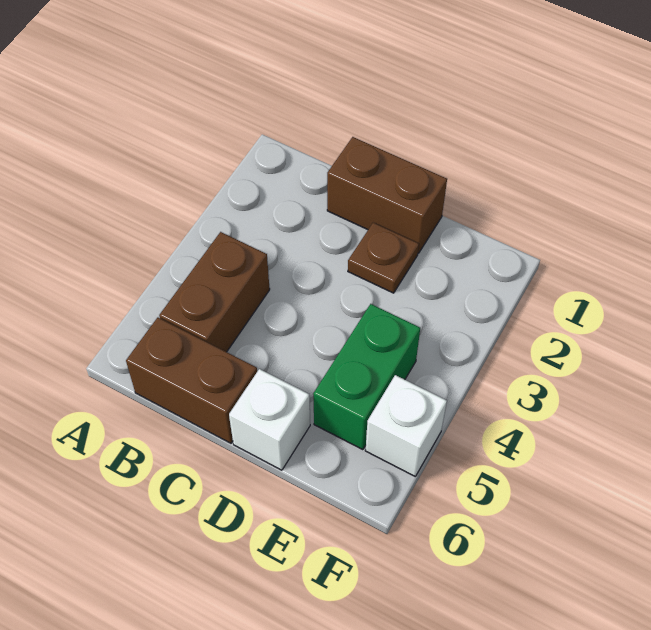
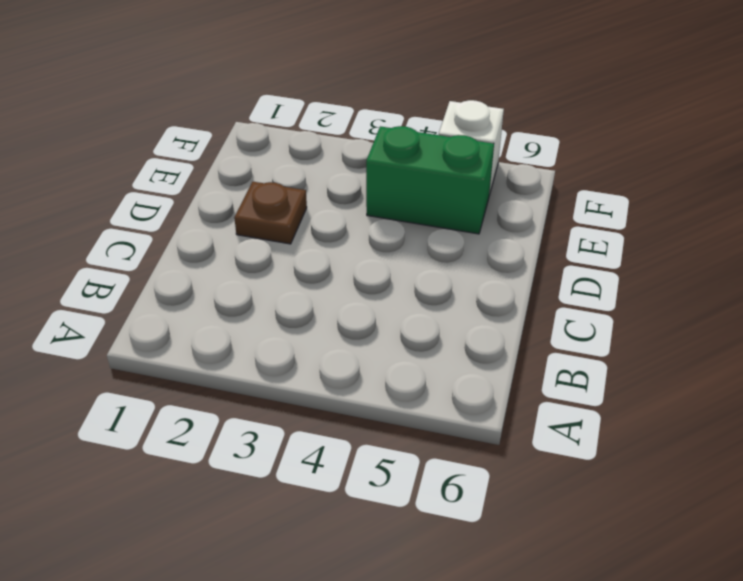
none -> brown 1x2 brick [159,232,270,352]
none -> brown 1x2 brick [126,318,257,443]

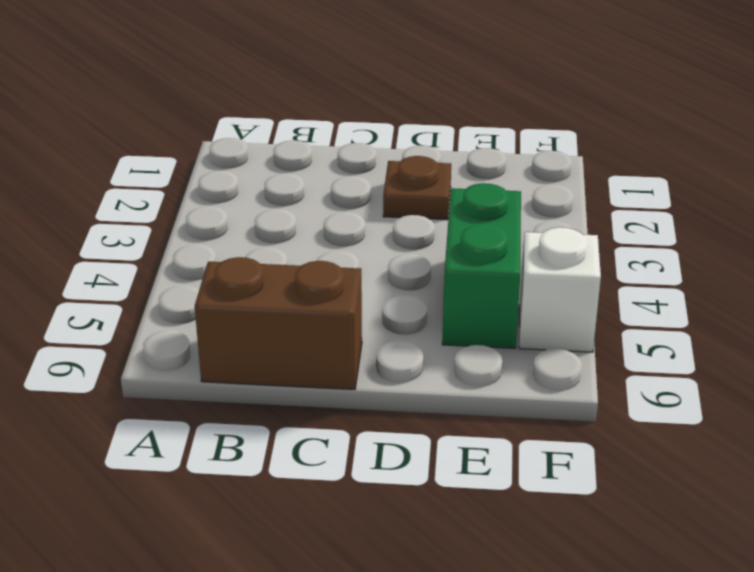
none -> brown 1x2 brick [159,232,270,352]
none -> brown 1x2 brick [327,137,447,253]

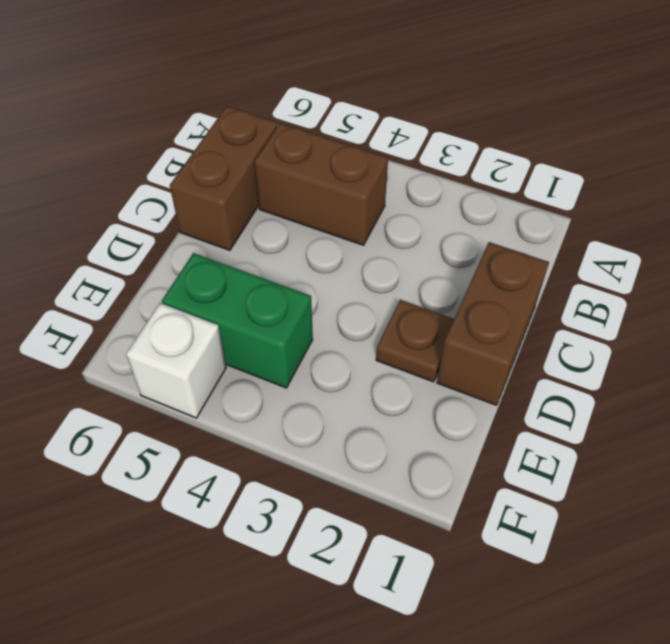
none -> white 1x1 brick [229,369,310,470]

